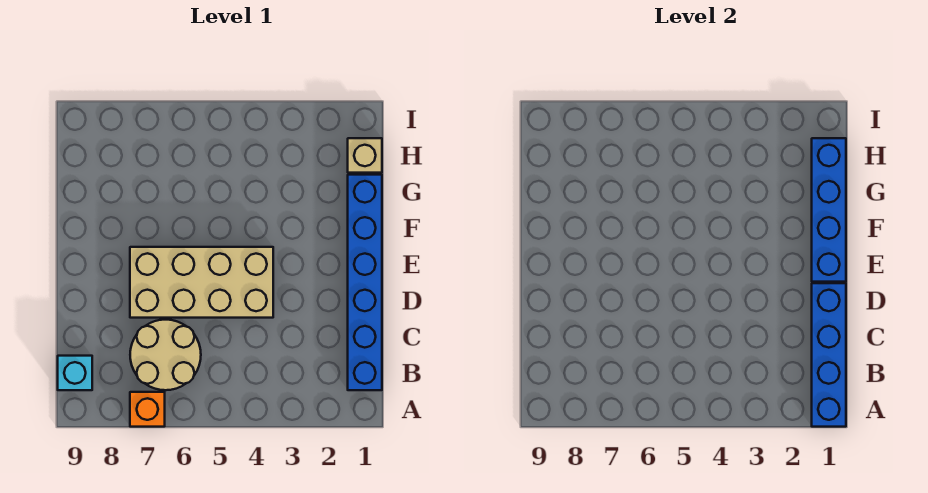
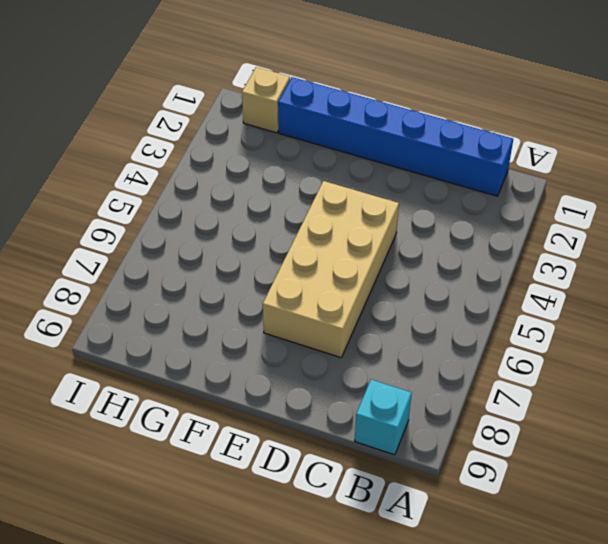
none -> orange 1x1 brick [130,392,165,427]
none -> tan 2x2 round brick [130,320,201,390]

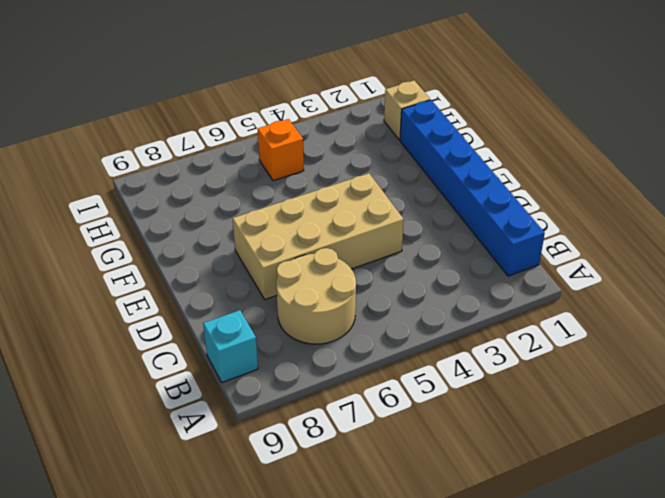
orange 1x1 brick [258,119,304,181] -> orange 1x1 brick moved to [130,392,165,427]
none -> blue 1x4 brick [812,283,846,427]
none -> blue 1x4 brick [812,138,846,282]

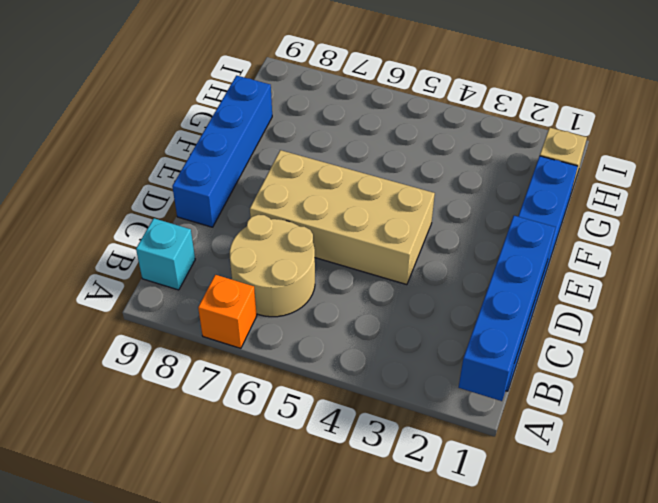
blue 1x4 brick [172,76,272,227] -> blue 1x4 brick moved to [812,138,846,282]

